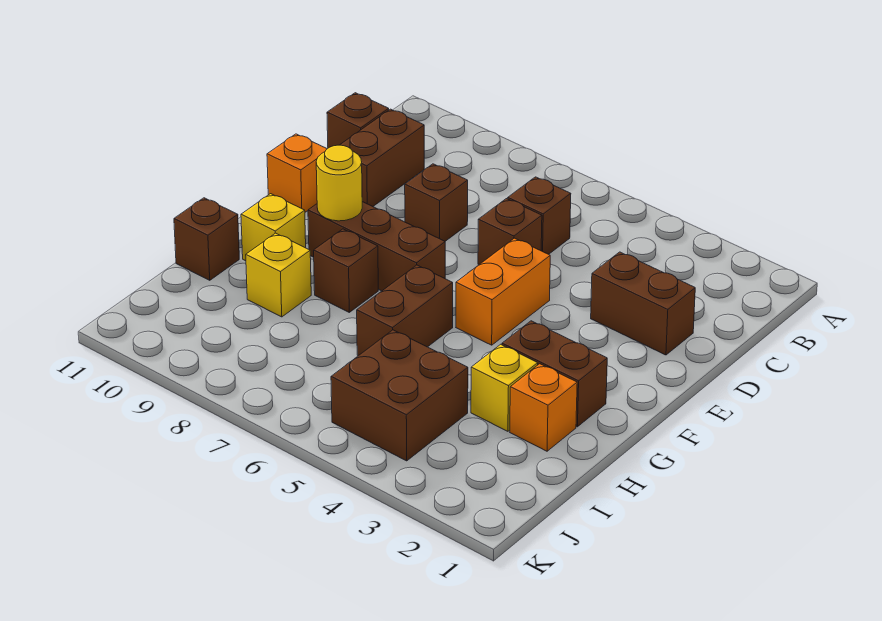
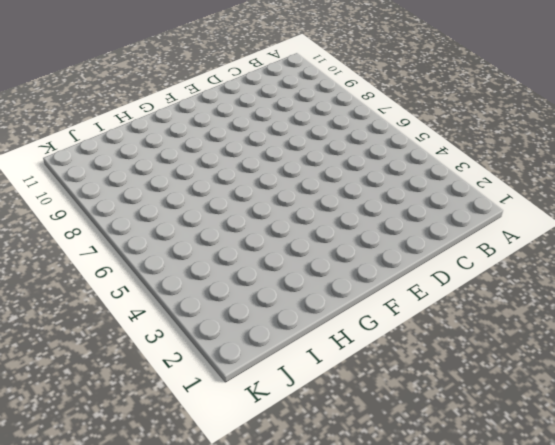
none -> brown 1x1 brick [508,177,571,254]
none -> brown 1x2 brick [340,109,424,206]
none -> brown 1x1 brick [327,93,389,148]

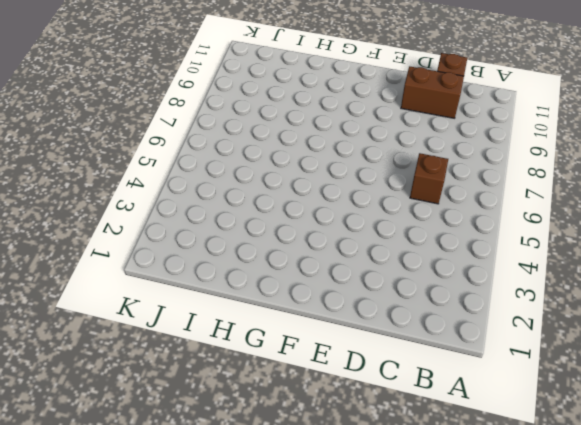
none -> brown 1x2 brick [591,252,695,355]
none -> brown 1x1 brick [478,199,542,265]
none -> brown 1x1 brick [405,164,468,241]

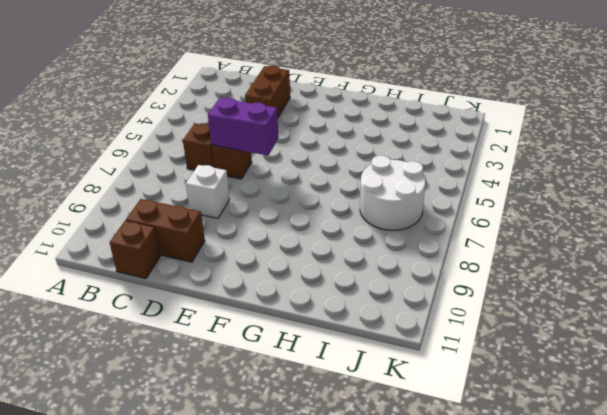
purple 1x2 brick [208,98,279,155] -> none
white 1x1 brick [186,165,230,218] -> brown 1x1 brick [405,164,468,241]
white 2x2 round brick [360,156,425,230] -> none
none -> orange 1x2 brick [456,238,550,345]
none -> orange 1x1 brick [267,134,327,212]
none -> brown 1x3 brick [308,202,445,291]

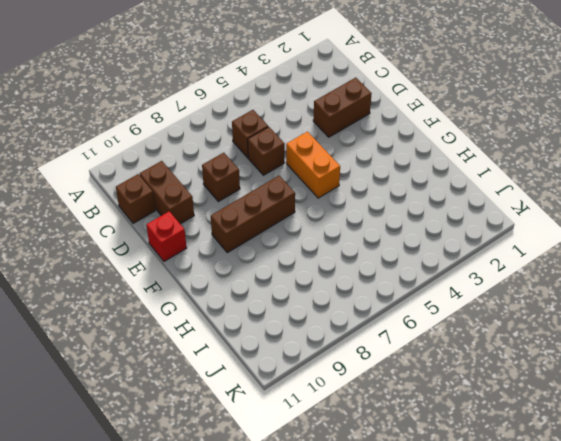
red 1x1 brick [146,211,187,261] -> orange 1x1 brick [267,134,327,212]
none -> brown 1x2 brick [502,321,607,427]
none -> brown 1x2 brick [357,265,453,356]
none -> brown 1x1 brick [314,229,378,312]

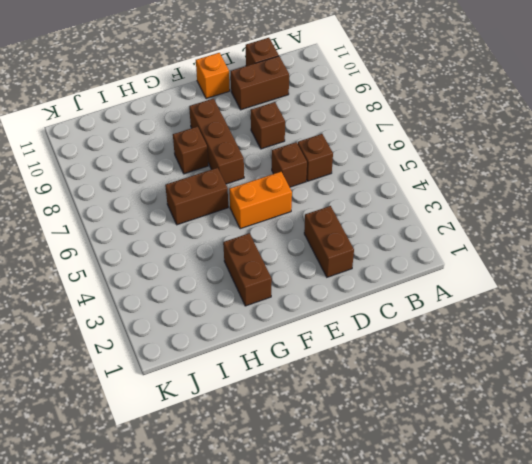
none -> yellow 1x1 brick [241,194,306,261]
none -> orange 1x1 brick [510,364,577,451]
none -> yellow 1x1 brick [471,344,538,431]

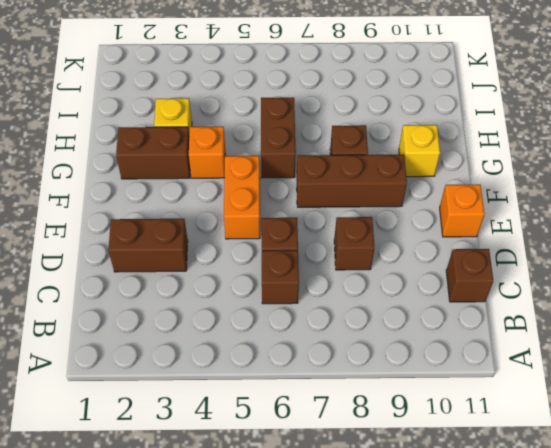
orange 1x1 brick [189,127,225,178] -> orange 1x1 brick moved to [510,364,577,451]
none -> brown 1x2 brick [340,109,424,206]
none -> yellow 1x1 brick [246,233,311,317]
none -> brown 1x1 brick [174,198,239,280]

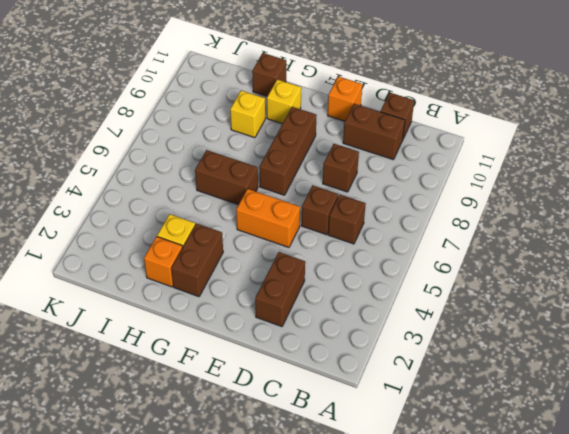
none -> brown 1x1 brick [314,229,378,312]
none -> brown 2x2 brick [331,330,468,461]
none -> yellow 1x1 round brick [316,145,362,221]

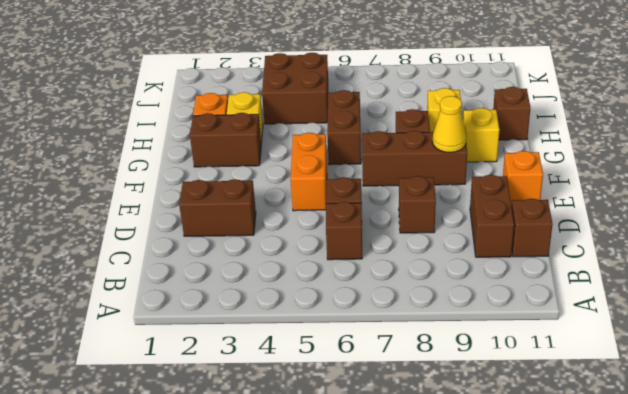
yellow 1x1 cone [432,96,466,153] -> yellow 1x1 round brick [316,145,362,221]

